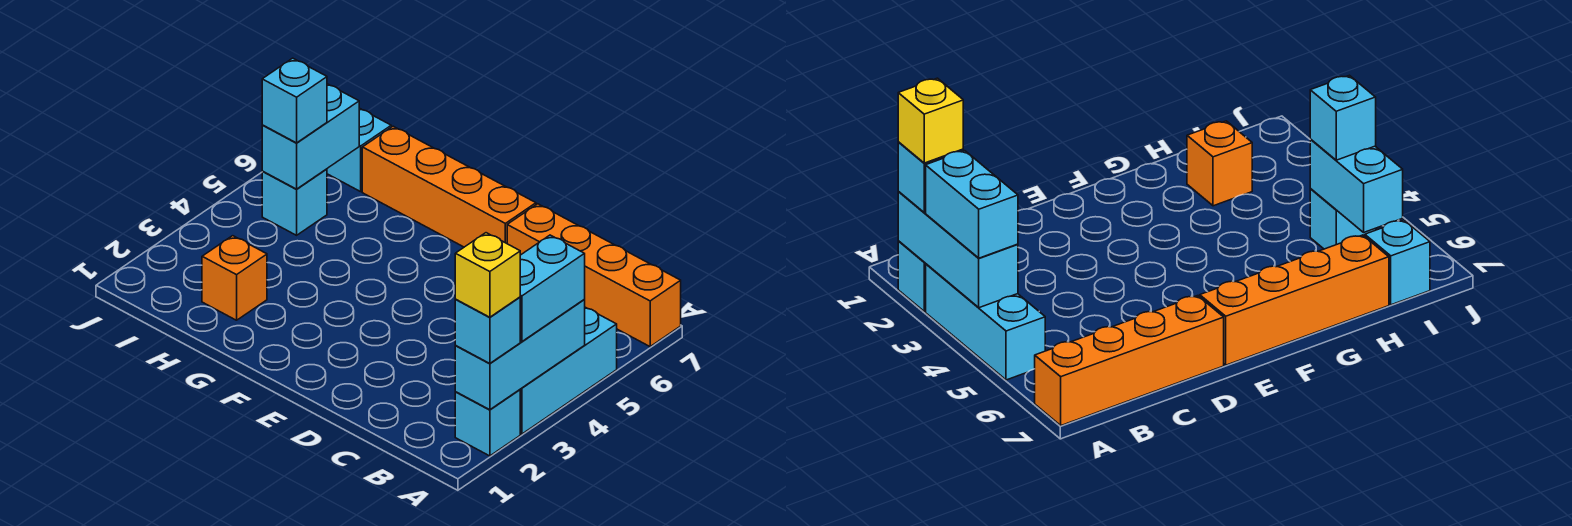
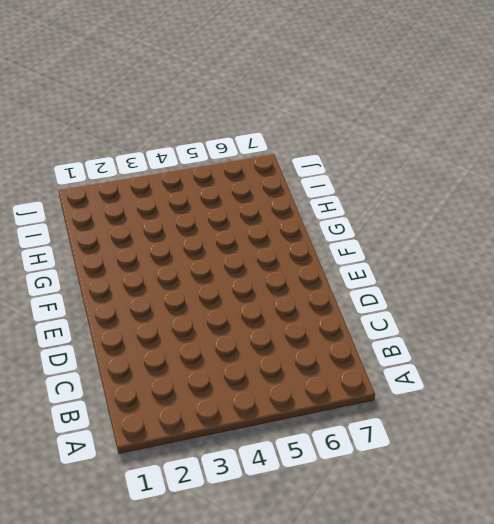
none -> cyan 1x1 brick [455,390,520,456]
none -> cyan 1x3 brick [520,307,617,434]
none -> orange 1x4 brick [507,204,681,347]

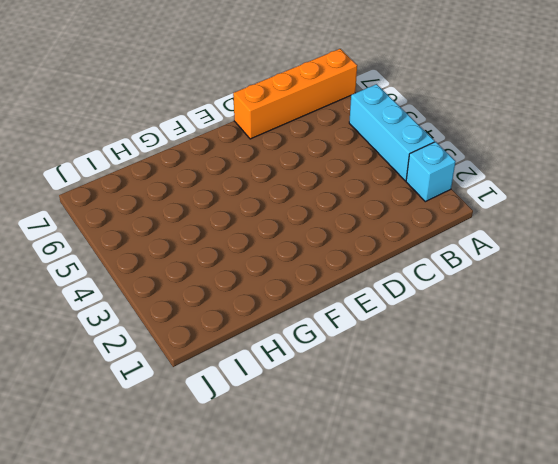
none -> orange 1x4 brick [362,126,536,247]
none -> orange 1x1 brick [202,236,267,320]
none -> cyan 1x1 brick [262,169,327,235]

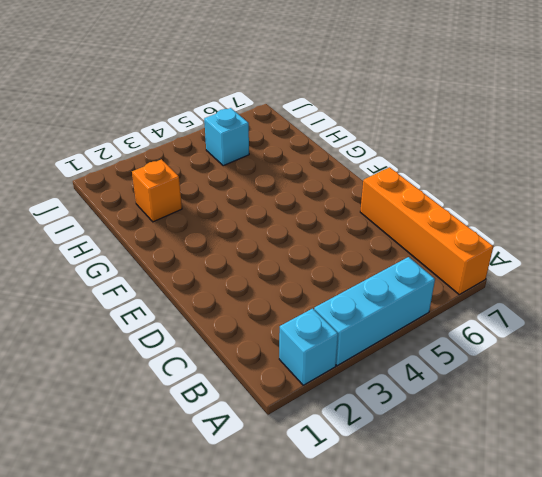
none -> orange 1x4 brick [362,126,536,247]
none -> cyan 1x1 brick [327,108,391,192]
none -> cyan 1x3 brick [455,300,585,410]

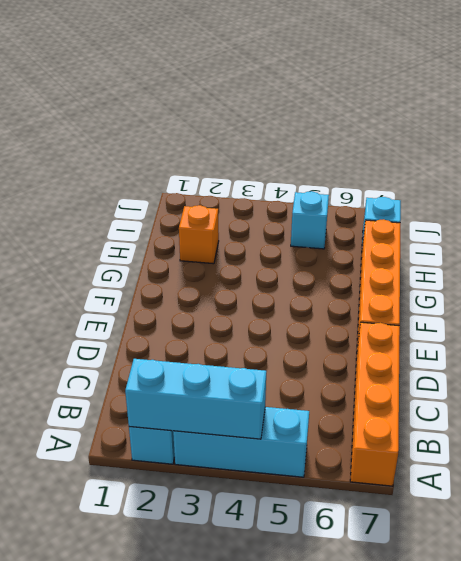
none -> cyan 1x2 brick [262,84,359,189]
none -> cyan 1x1 brick [455,297,520,363]
none -> cyan 1x2 brick [520,235,585,342]

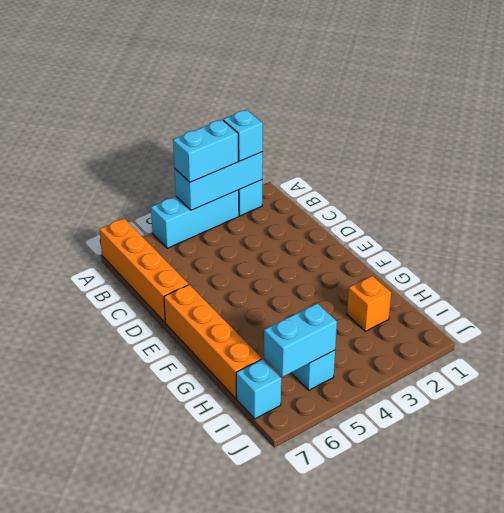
none -> cyan 1x1 brick [262,58,327,143]
none -> yellow 1x1 brick [455,233,520,317]

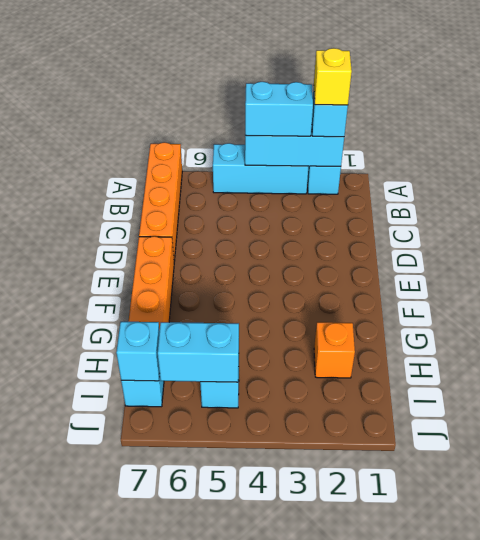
cyan 1x1 brick [116,322,160,381] -> cyan 1x1 brick moved to [262,58,327,143]

